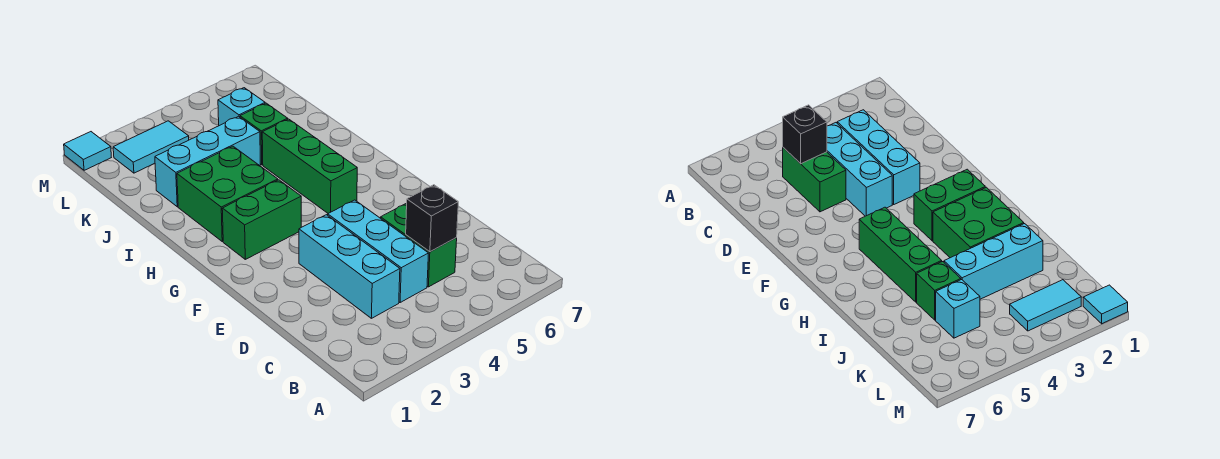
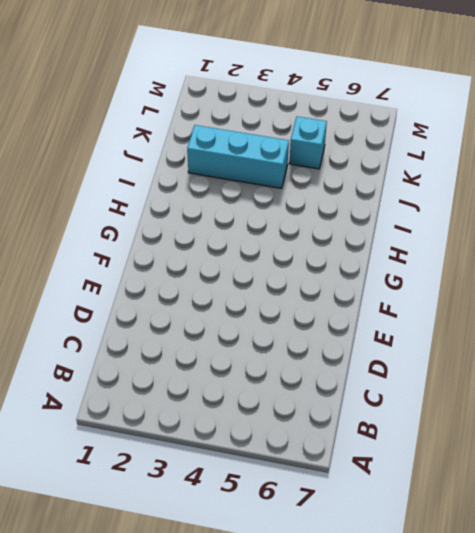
none -> cyan 1x3 brick [299,215,400,318]
none -> cyan 1x3 brick [328,200,429,302]
none -> green 1x2 brick [381,203,457,287]

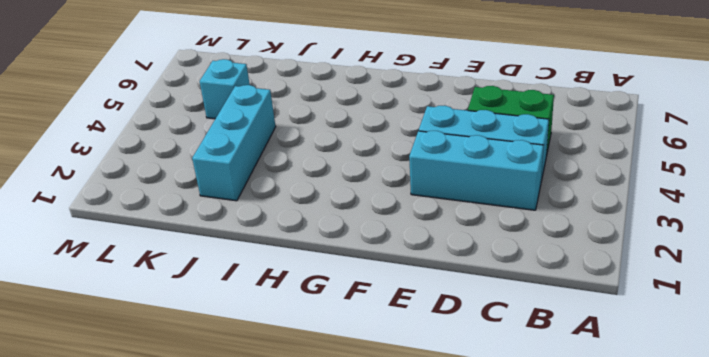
none -> green 1x2 brick [222,180,301,259]
none -> green 1x3 brick [262,119,357,213]
none -> green 2x2 brick [177,146,278,242]

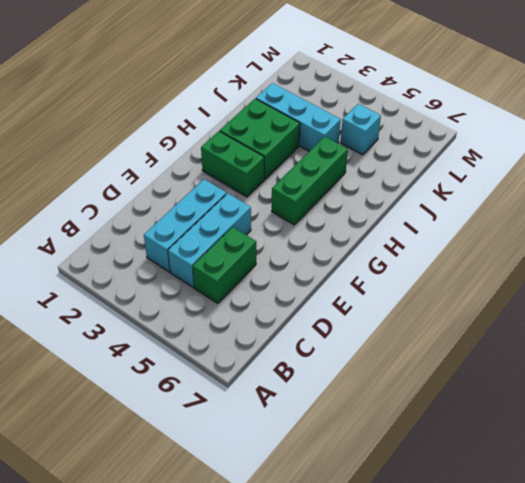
none -> green 1x1 brick [240,103,288,165]
none -> cyan 1x2 tile [113,121,189,173]
none -> cyan 1x1 tile [64,132,111,170]

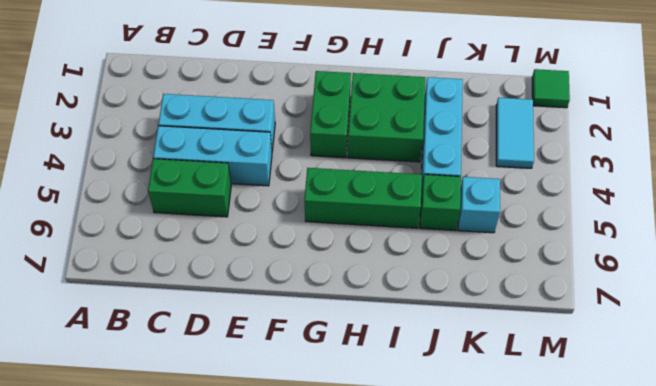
green 1x1 tile [532,69,570,108] -> cyan 1x1 tile [64,132,111,170]
none -> black 1x1 brick [406,185,458,252]

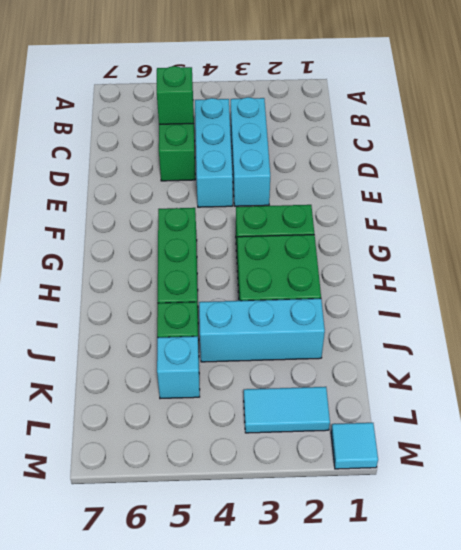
green 1x1 brick [157,66,194,124] -> black 1x1 brick [406,185,458,252]

